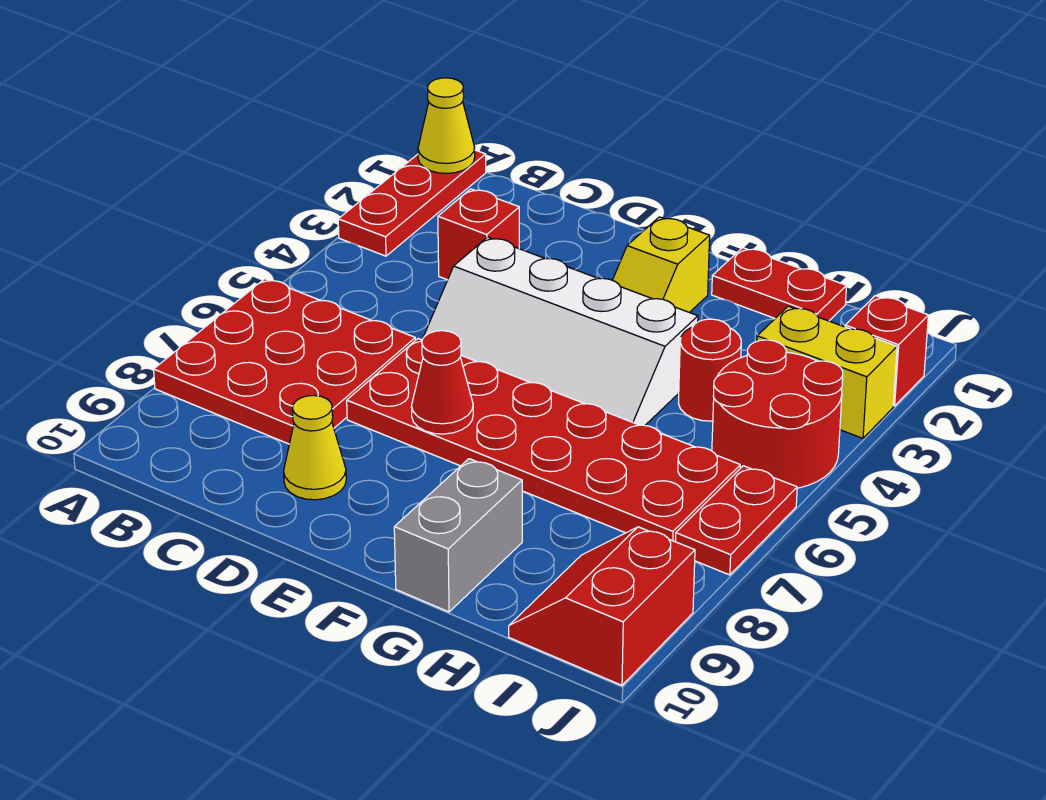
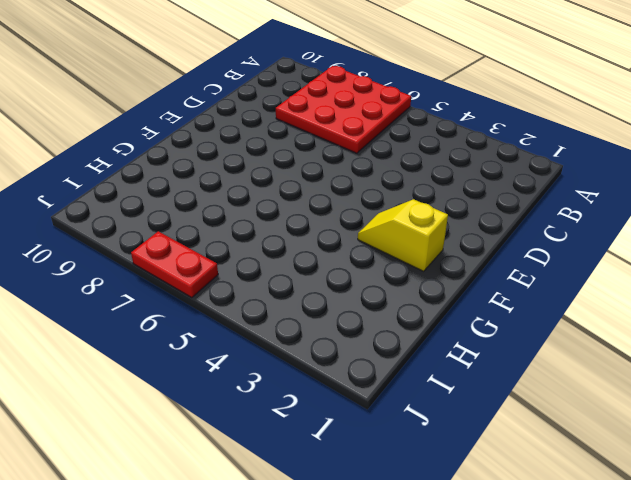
none -> red 1x3 plate [338,150,486,256]
none -> red 1x1 brick [438,189,519,280]
none -> white 2x4 slope [423,237,698,426]

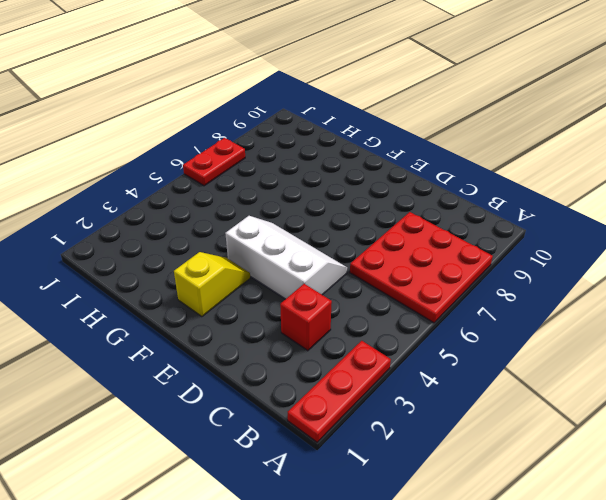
white 2x3 slope [225,216,348,299] -> white 2x4 slope [423,237,698,426]
none -> red 2x6 plate [347,339,740,542]
none -> yellow 1x1 cone [284,395,346,500]
none -> red 1x2 plate [712,248,847,321]

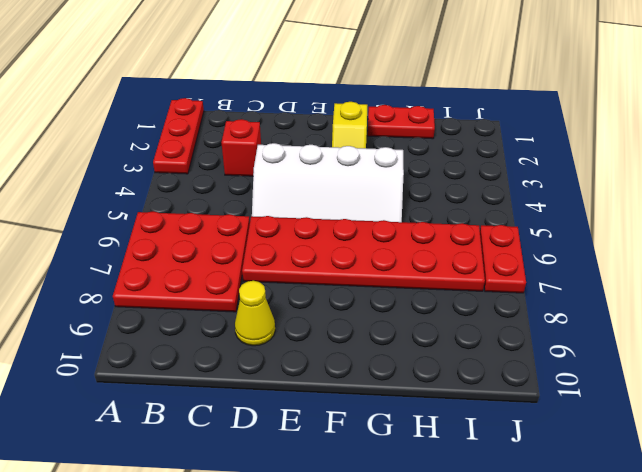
none -> grey 1x2 brick [394,459,522,612]
none -> red 1x1 round brick [678,319,741,421]
none -> yellow 1x2 brick [757,306,897,438]

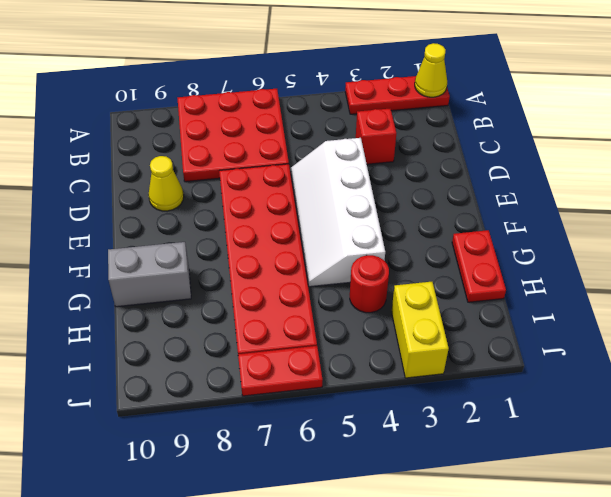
none -> yellow 1x2 slope [613,217,710,312]
none -> red 2x2 round brick [712,340,843,488]
none -> red 2x2 slope [509,527,695,685]

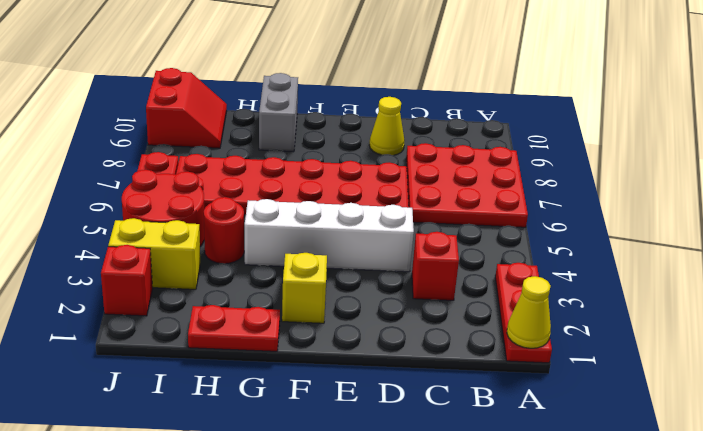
none -> red 1x1 cone [411,331,473,434]

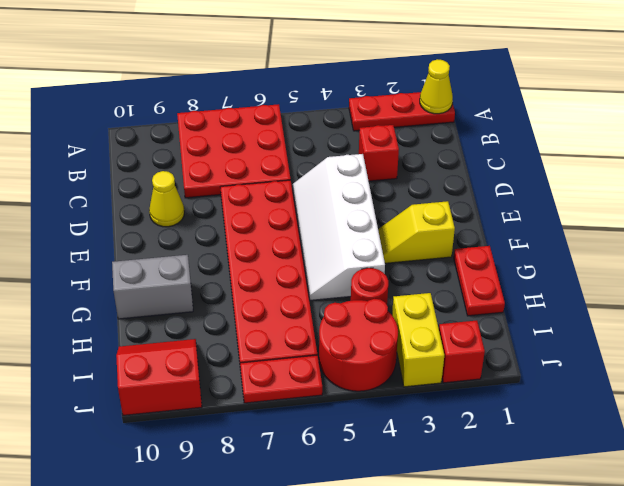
none -> red 1x1 cone [411,331,473,434]

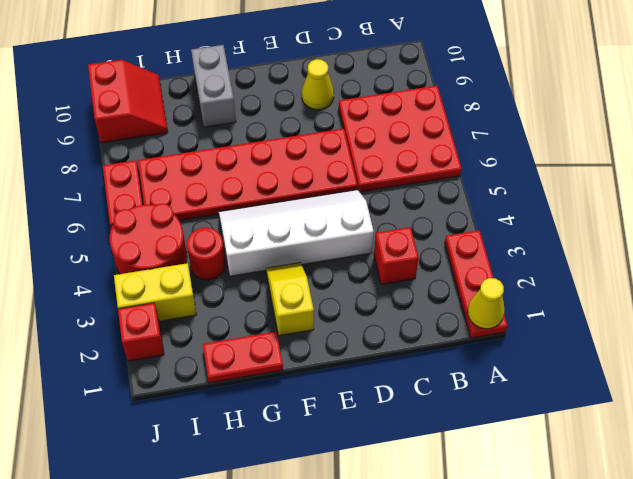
none -> red 1x1 cone [411,331,473,434]

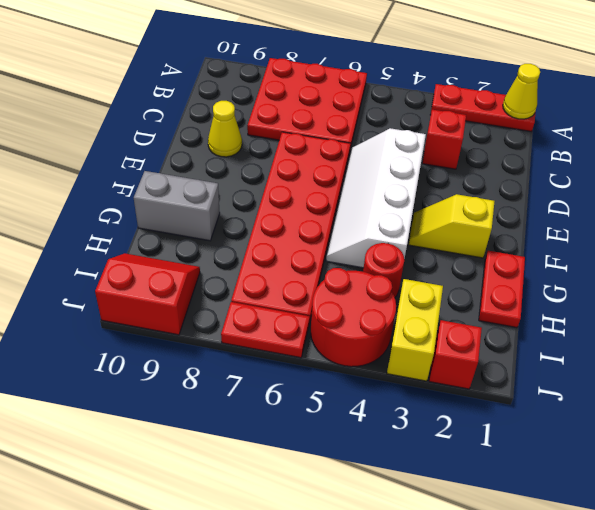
none -> red 1x1 cone [411,331,473,434]

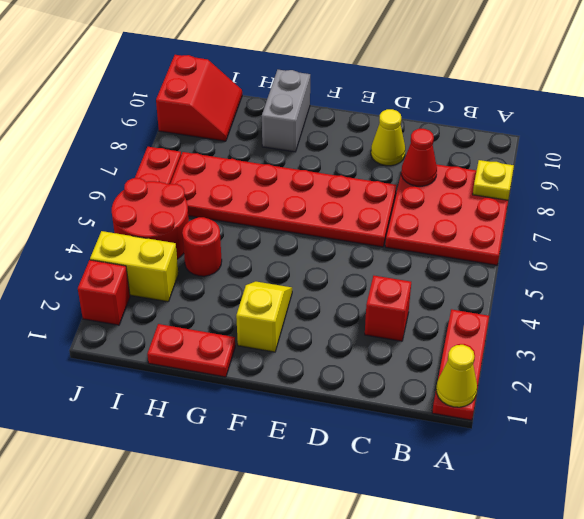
yellow 1x1 plate [473,160,514,200] -> none
red 1x1 cone [401,129,437,186] -> red 1x1 cone moved to [411,331,473,434]
none -> white 2x4 slope [423,237,698,426]

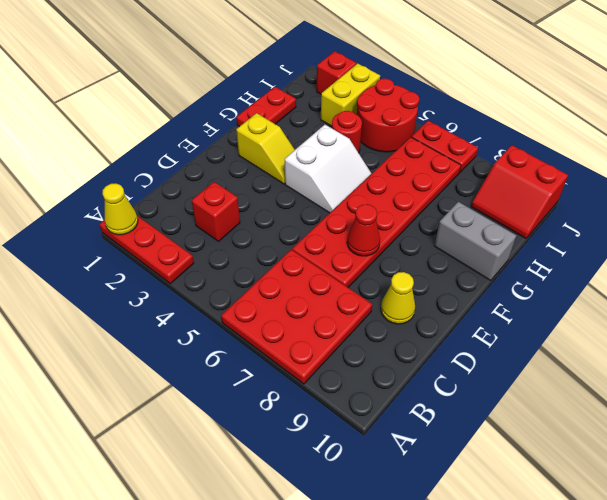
white 2x2 slope [285,125,372,213] -> white 2x4 slope [423,237,698,426]

